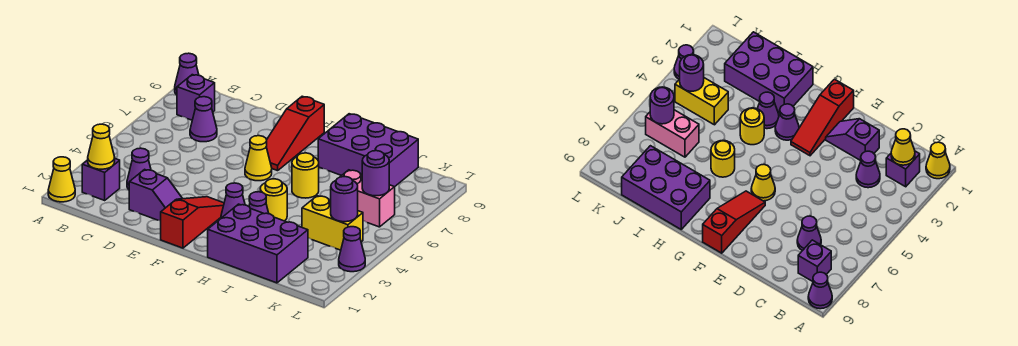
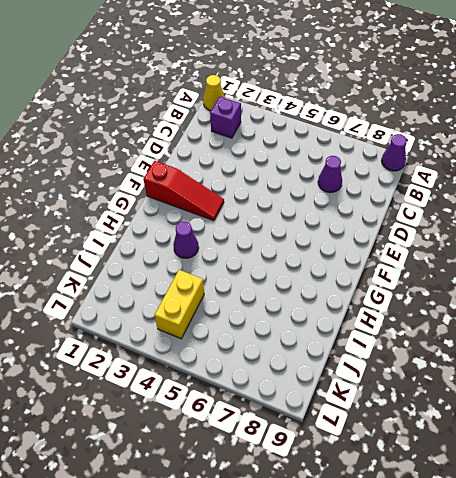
none -> purple 1x1 brick [177,75,215,120]
none -> purple 1x1 cone [127,148,151,189]
none -> purple 1x2 slope [129,169,183,221]

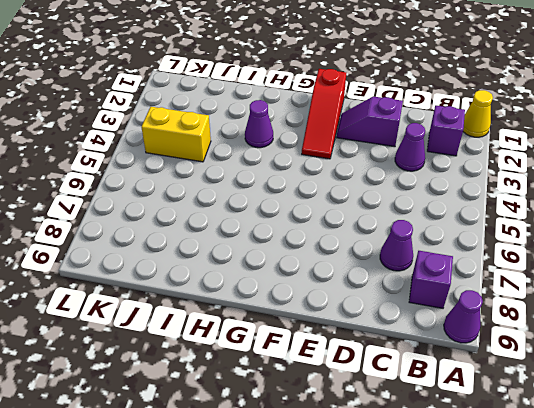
none -> yellow 1x1 cone [245,136,272,181]
none -> red 1x3 slope [266,96,324,171]
none -> purple 1x1 cone [221,183,245,218]

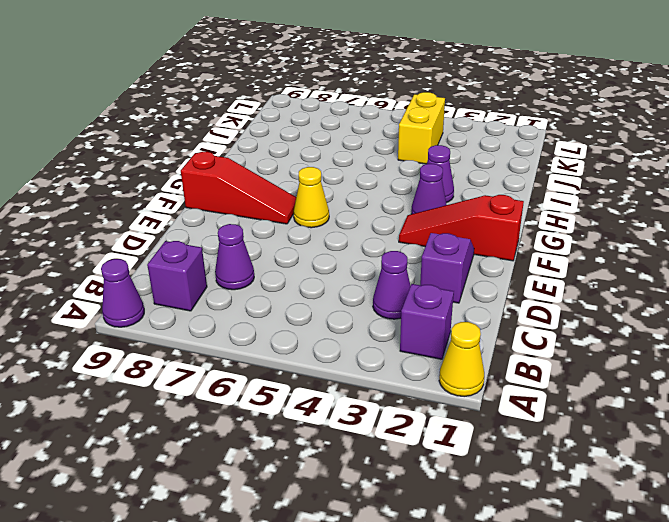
none -> purple 2x3 brick [208,204,308,283]
none -> yellow 1x1 round brick [260,179,287,221]
none -> yellow 1x1 round brick [292,153,319,198]

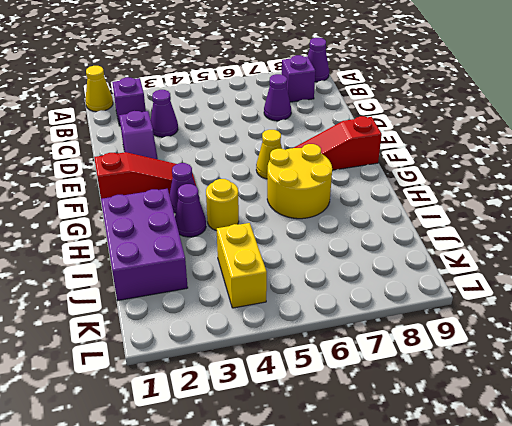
yellow 2x2 round brick [267,144,332,219] -> yellow 1x1 round brick [292,153,319,198]
none -> purple 2x3 brick [318,114,418,187]
none -> pink 1x2 brick [340,170,395,227]
none -> purple 1x1 cone [339,227,365,272]

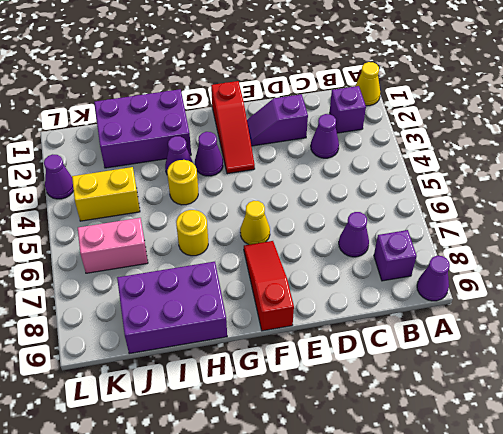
none -> yellow 1x1 cone [88,124,115,169]
none -> purple 1x1 round brick [331,177,358,222]
none -> purple 1x1 round brick [362,151,389,196]

